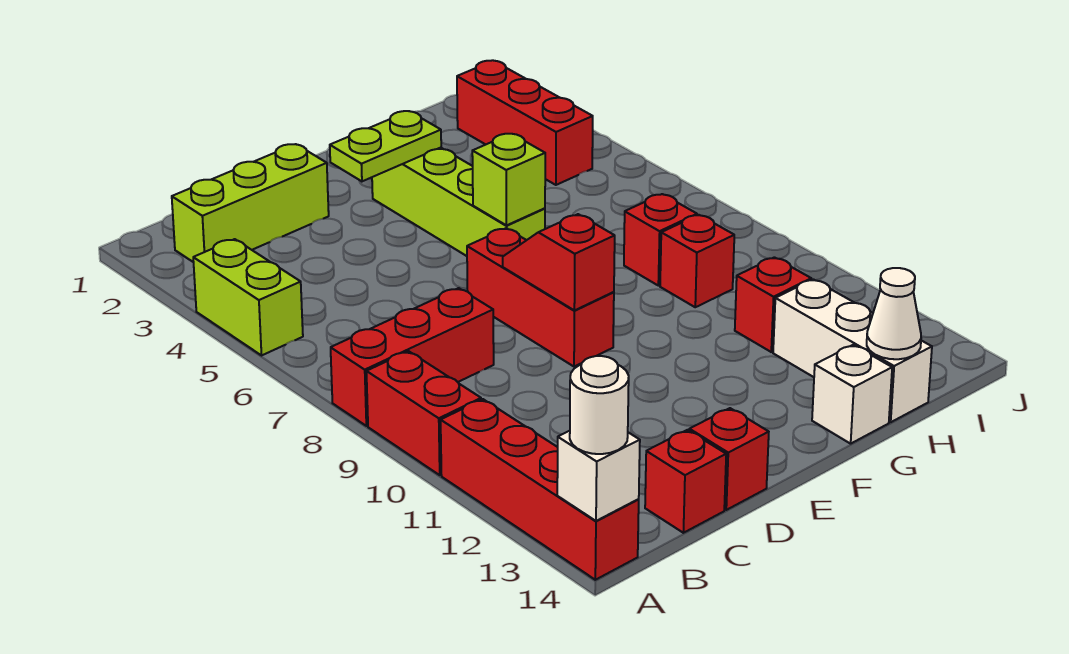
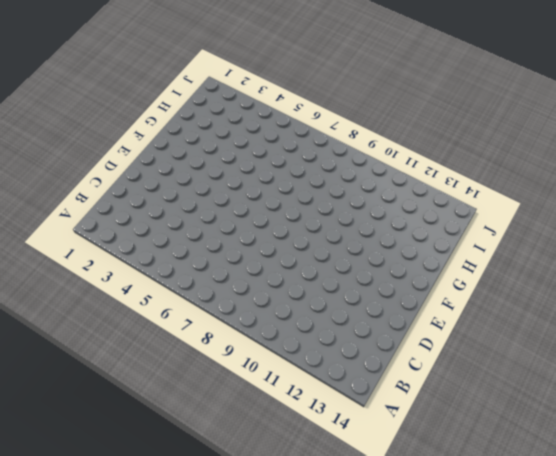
none -> lime 1x2 brick [193,239,303,355]
none -> red 1x3 brick [331,288,494,426]
none -> red 1x2 brick [366,351,481,475]

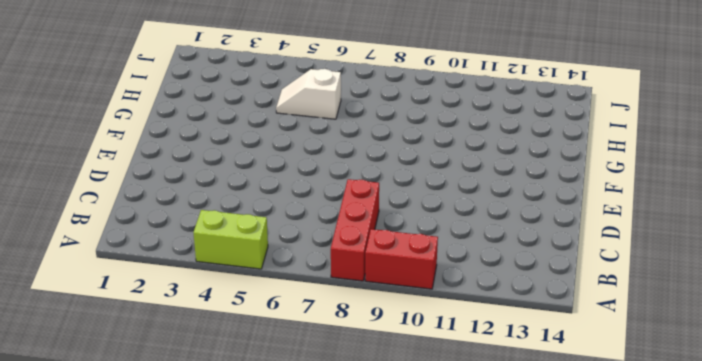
white 1x2 slope [276,69,341,119] -> none
none -> red 1x4 brick [441,399,639,580]
none -> lime 1x3 brick [172,144,329,262]
none -> red 1x1 brick [645,430,726,533]

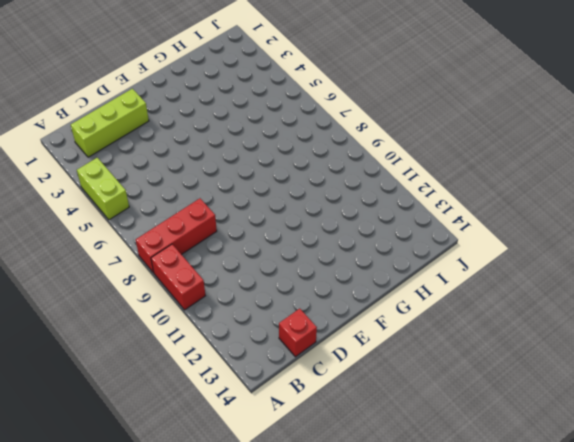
none -> red 1x4 brick [441,399,639,580]
none -> red 1x1 brick [689,408,769,510]
none -> red 1x3 brick [467,228,614,367]

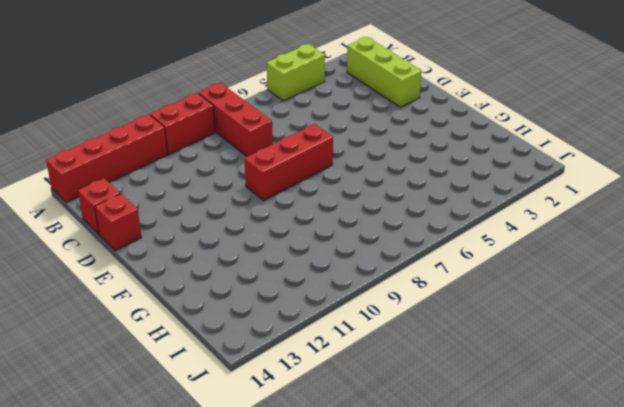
none -> lime 1x4 brick [372,148,545,256]
none -> white 1x1 brick [812,345,892,444]
none -> red 1x1 brick [624,194,697,286]

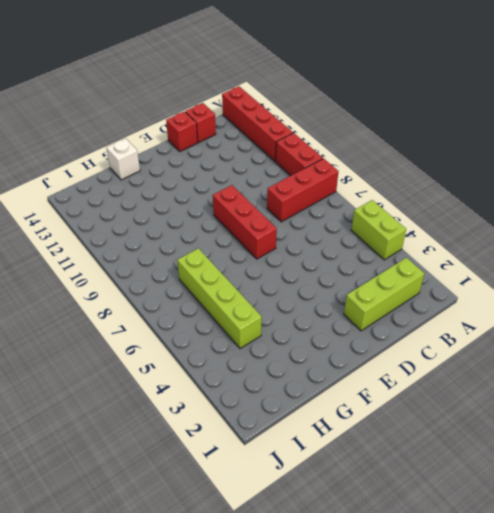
lime 1x4 brick [177,248,262,349] -> lime 1x4 brick moved to [372,148,545,256]
none -> red 1x1 brick [624,194,697,286]
none -> red 1x1 brick [660,215,734,307]
none -> red 1x1 brick [735,257,811,352]

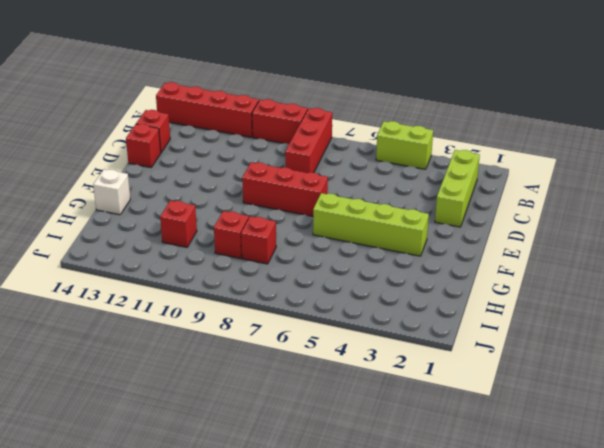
none -> white 1x3 brick [773,279,932,422]
none -> red 1x3 brick [457,60,593,185]
none -> white 1x1 brick [557,431,640,521]

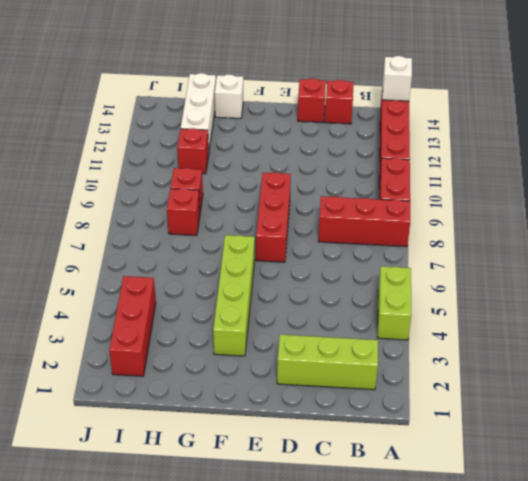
none -> lime 1x2 plate [330,111,441,181]
none -> red 1x2 slope [503,214,615,310]
none -> lime 1x1 brick [472,134,545,225]

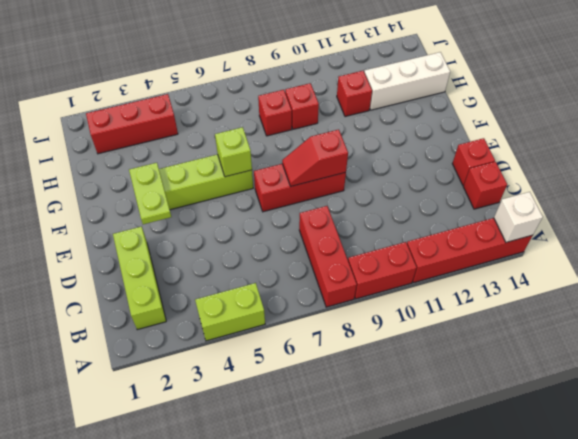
none -> white 1x1 brick [812,345,892,444]
none -> white 1x1 cone [867,268,921,359]
none -> white 1x1 round brick [570,356,629,454]

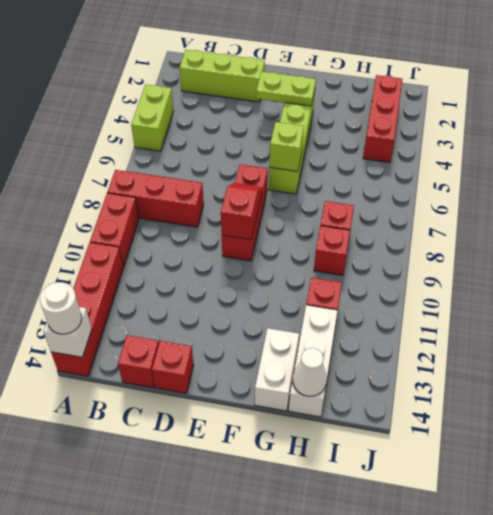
white 1x2 brick [255,328,299,411] -> white 1x1 brick [812,345,892,444]

